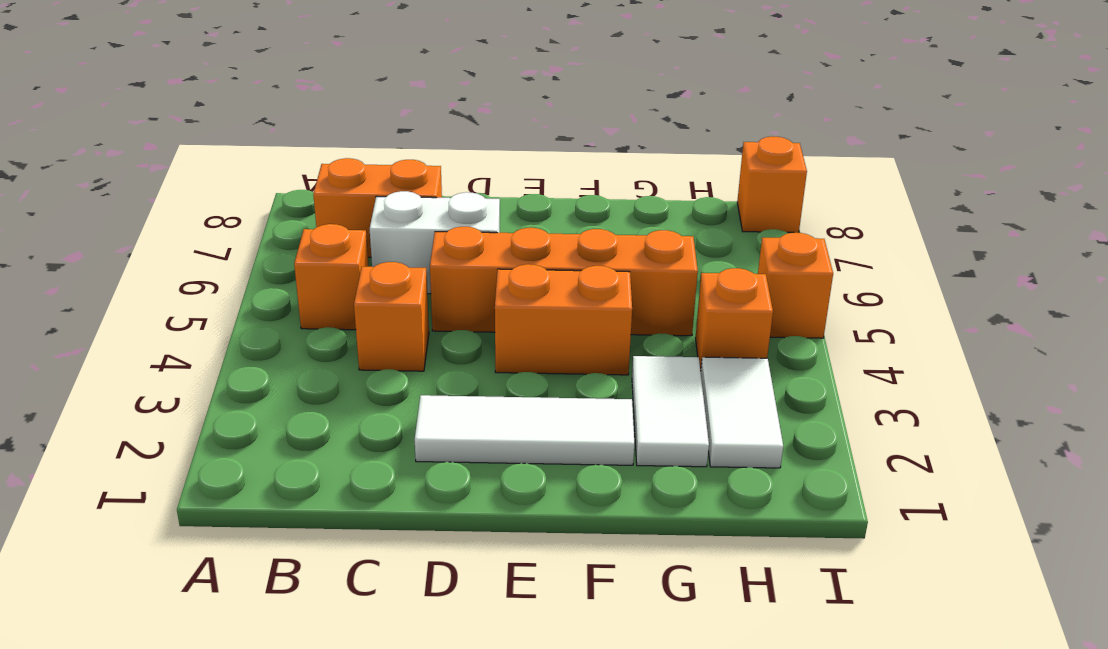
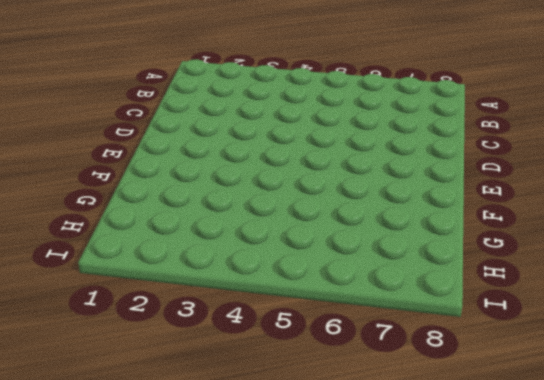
none -> orange 1x1 brick [294,224,369,330]
none -> orange 1x2 brick [313,158,442,257]
none -> orange 1x1 brick [354,262,429,371]

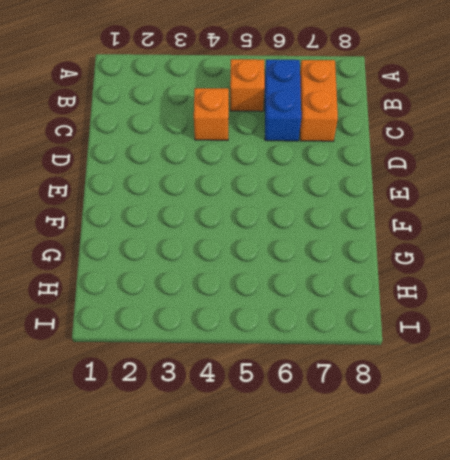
blue 1x2 brick [265,60,301,141] -> white 1x2 brick [370,191,500,294]
none -> white 1x3 tile [415,395,634,465]
none -> orange 1x4 brick [430,227,698,336]
none -> orange 1x2 brick [495,264,632,375]

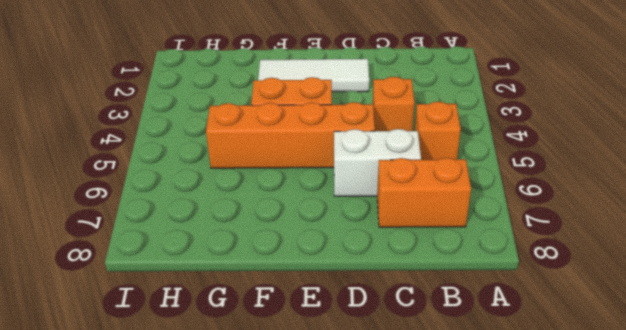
none -> white 1x2 tile [632,356,709,467]
none -> white 1x2 tile [701,357,783,468]
none -> orange 1x1 brick [696,268,773,372]

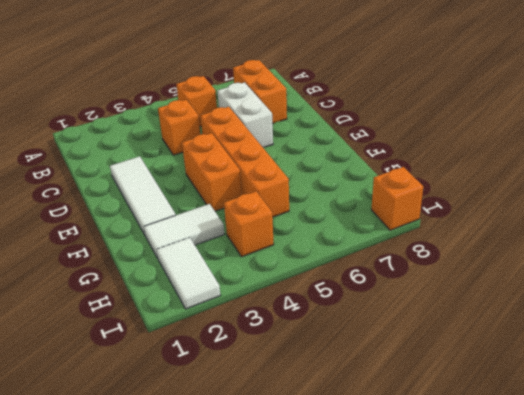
white 1x2 tile [157,238,221,309] -> white 1x2 tile turned to [701,357,783,468]
none -> orange 1x1 brick [758,233,833,338]

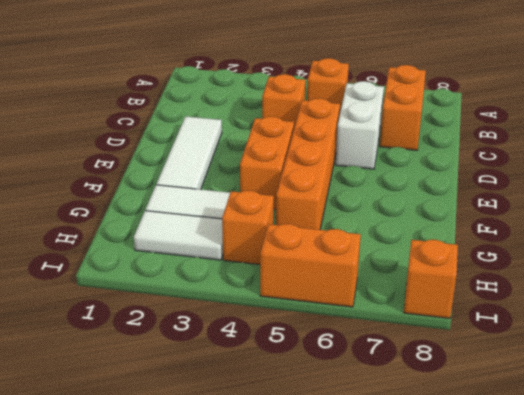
orange 1x2 brick [260,224,361,307] -> orange 1x1 brick [758,233,833,338]

